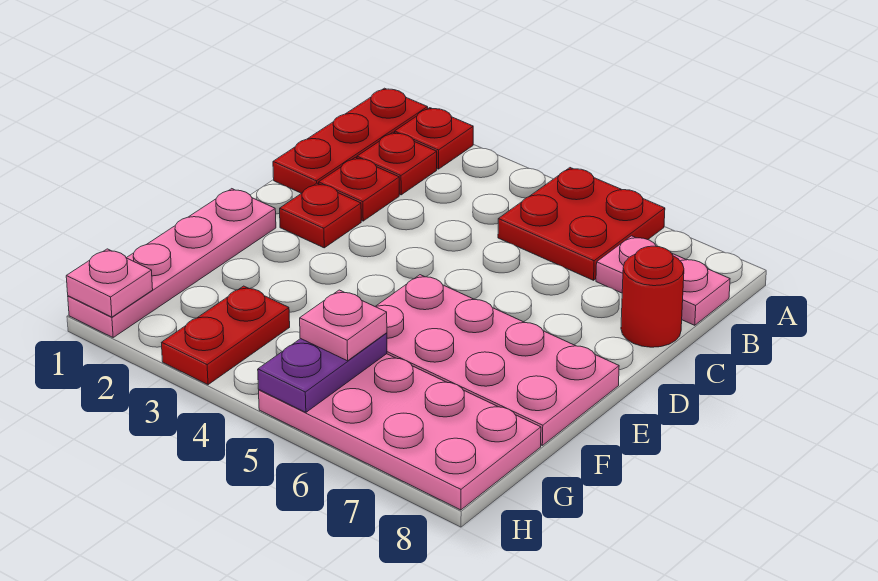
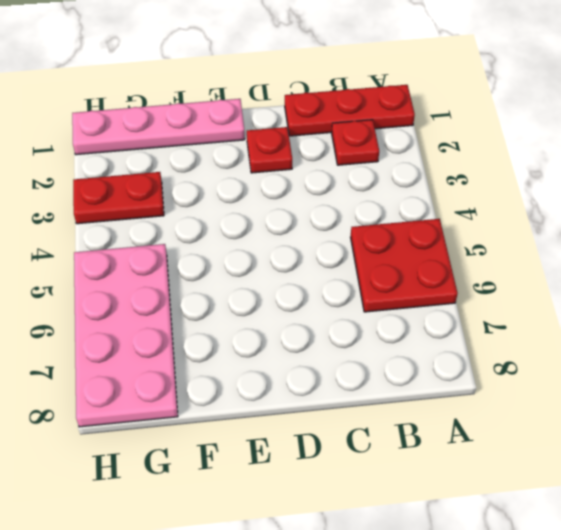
none -> red 1x1 plate [395,108,473,169]
none -> pink 1x2 plate [596,236,730,325]
none -> red 1x1 plate [319,158,399,221]

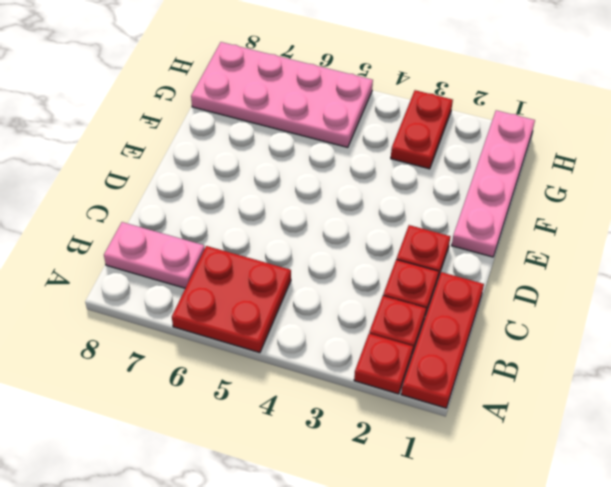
none -> red 1x1 round brick [621,246,684,347]
none -> pink 2x4 plate [375,275,619,445]
none -> purple 1x2 plate [258,333,387,412]

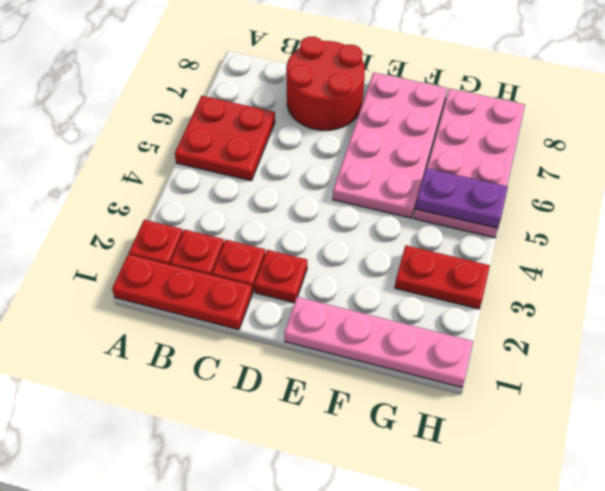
red 2x2 round brick [286,37,365,130] -> red 1x1 round brick [621,246,684,347]
none -> pink 1x2 plate [596,236,730,325]
none -> pink 1x1 plate [66,249,153,317]
none -> pink 1x1 plate [300,290,387,361]

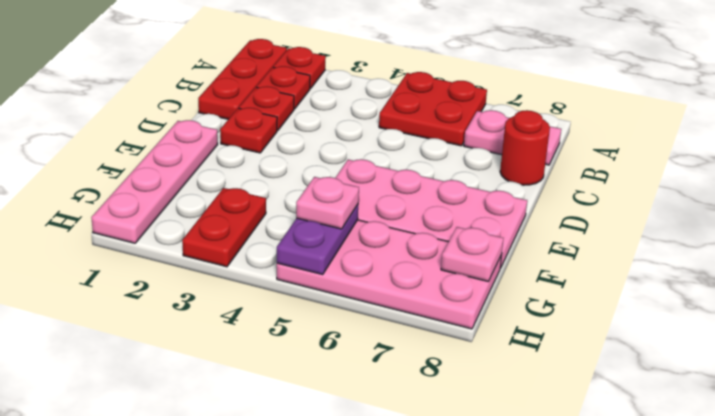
pink 1x1 plate [441,227,503,282] -> pink 1x1 plate moved to [66,249,153,317]

